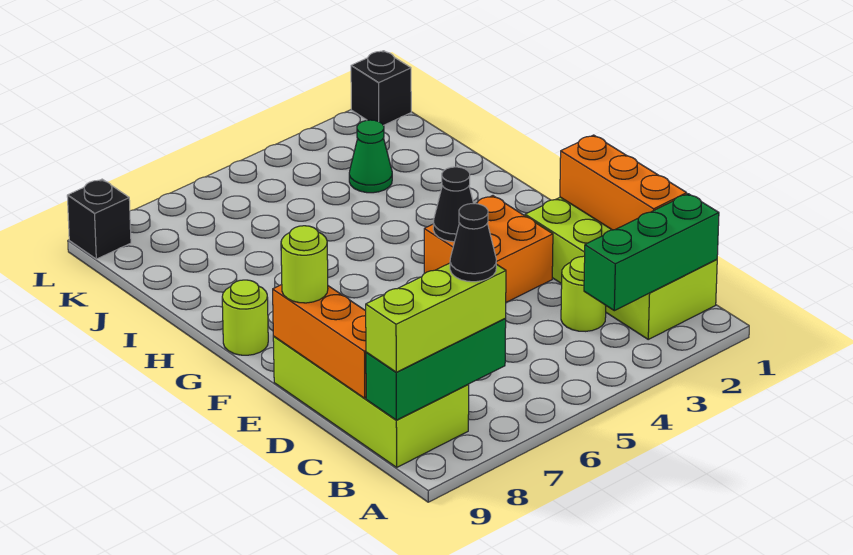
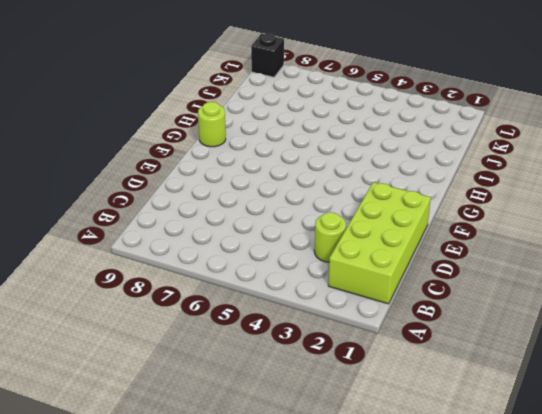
none -> lime 2x4 brick [273,337,469,467]
none -> orange 2x2 brick [424,196,553,302]
none -> green 1x1 cone [349,120,392,193]

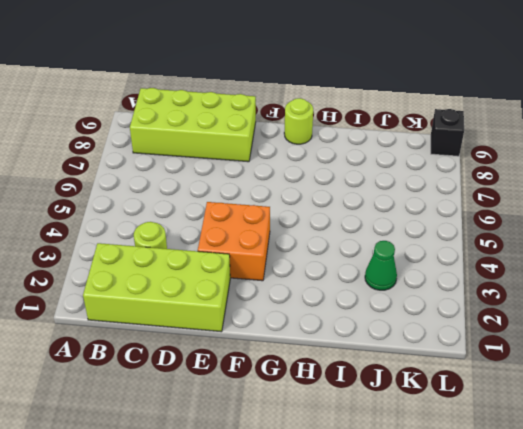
none -> black 1x1 brick [351,51,411,125]
none -> green 1x3 brick [584,194,719,311]
none -> green 1x3 brick [366,319,506,420]

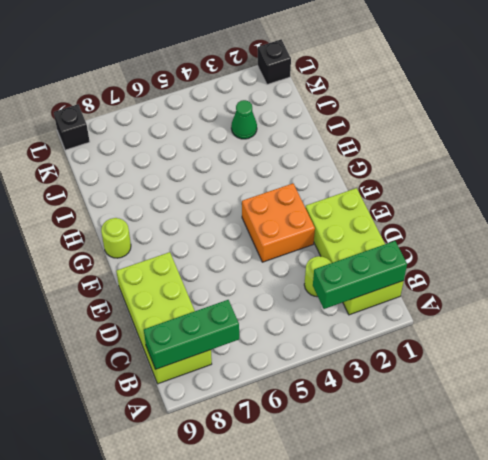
none -> orange 1x3 brick [560,135,687,230]
none -> orange 1x3 brick [273,285,366,398]
none -> black 1x1 cone [433,167,474,242]

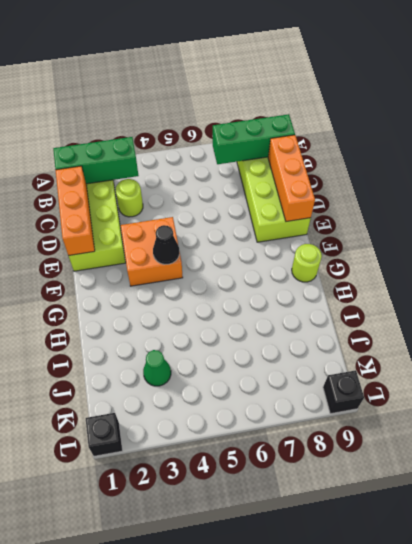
none -> lime 1x3 brick [366,263,506,372]
none -> lime 1x1 round brick [281,226,328,303]
none -> black 1x1 cone [450,204,496,282]

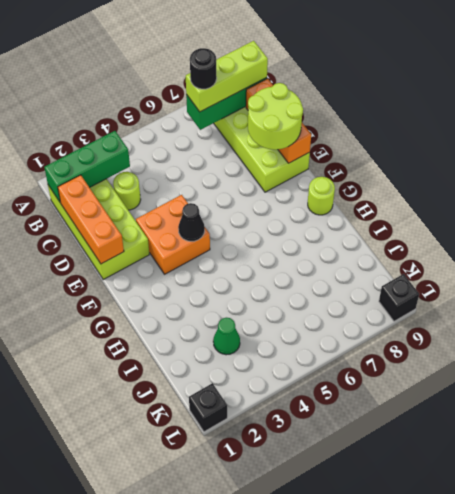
black 1x1 round brick [190,48,217,89] -> black 1x1 cone [450,204,496,282]
lime 2x2 round brick [248,83,303,150] -> lime 1x1 round brick [281,226,328,303]

